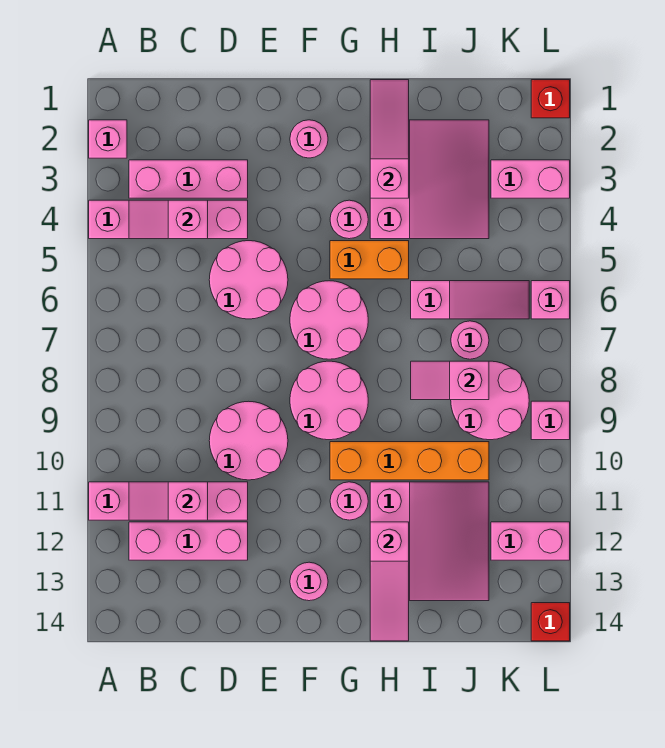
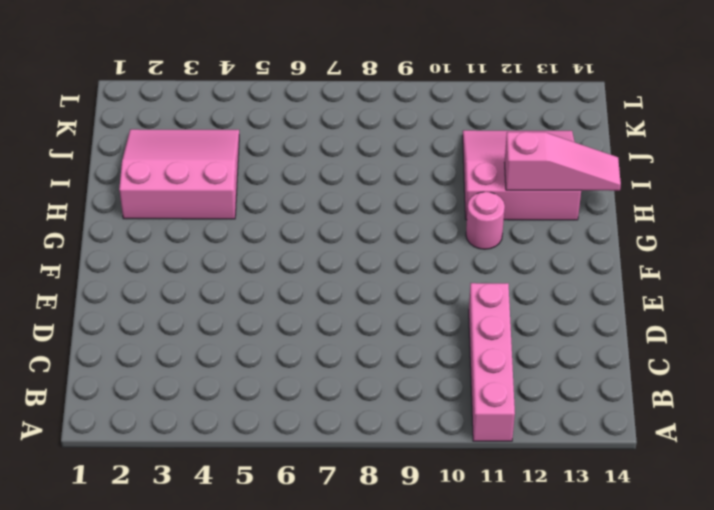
none -> pink 1x1 brick [89,120,127,158]
none -> pink 1x4 brick [89,200,248,239]
none -> pink 1x3 brick [129,160,248,198]
none -> pink 1x3 brick [129,522,248,560]

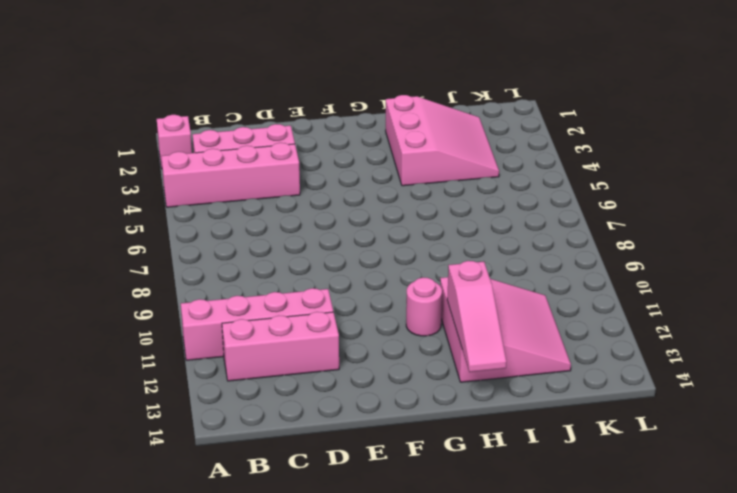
none -> pink 2x2 round brick [209,241,288,319]
none -> pink 2x2 round brick [209,401,288,480]
none -> pink 1x1 round brick [290,120,328,158]
none -> pink 2x2 round brick [290,281,368,359]

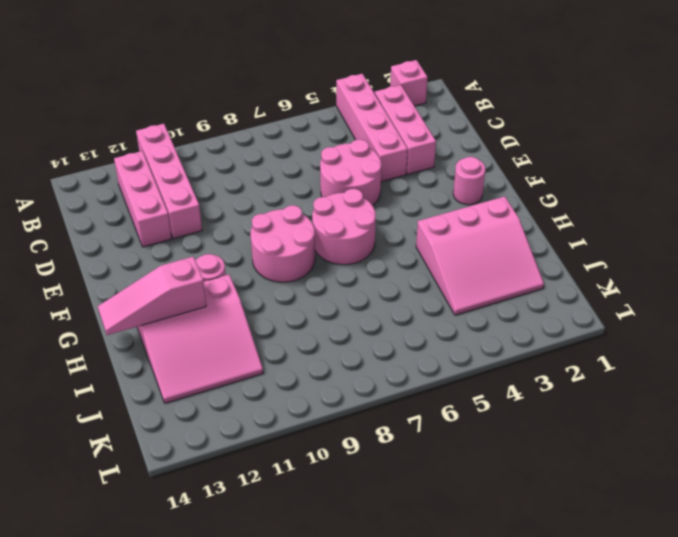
none -> pink 2x2 round brick [209,401,288,480]
none -> pink 1x1 round brick [290,562,328,601]
none -> pink 1x1 round brick [330,200,368,239]
none -> orange 1x2 brick [330,241,409,279]

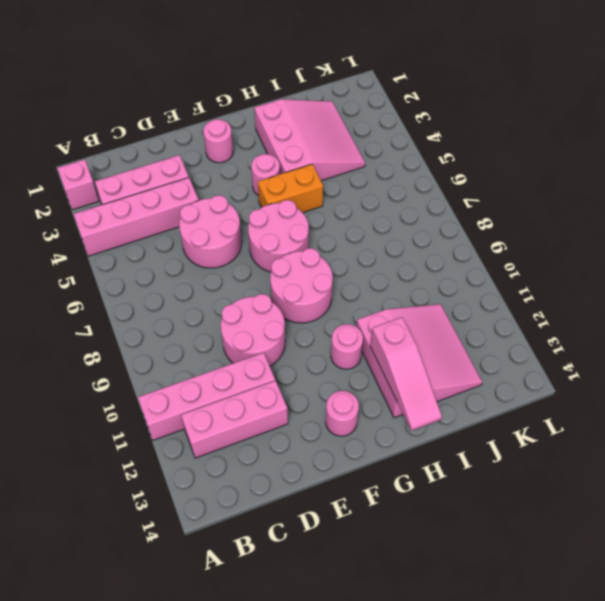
none -> orange 1x4 brick [330,442,489,480]
none -> pink 1x3 slope [411,281,529,319]
none -> pink 1x1 round brick [451,321,489,359]
none -> pink 2x2 round brick [451,361,529,440]

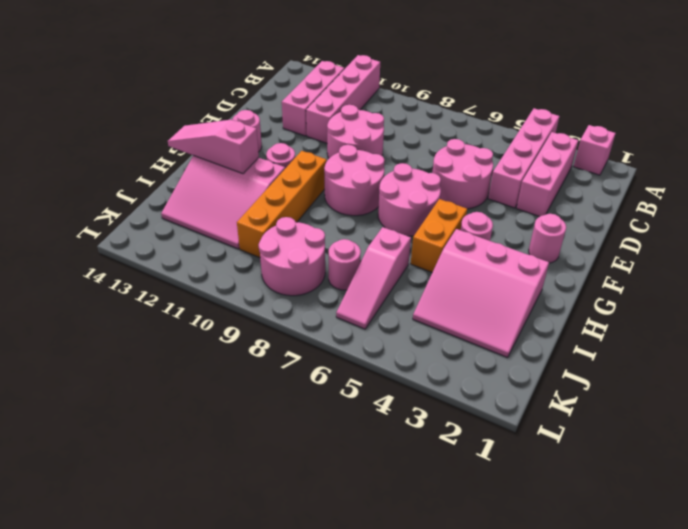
none -> pink 1x2 brick [491,160,570,198]
none -> pink 1x2 brick [491,522,570,560]
none -> red 1x1 brick [531,80,570,118]
none -> pink 1x1 brick [531,281,570,319]

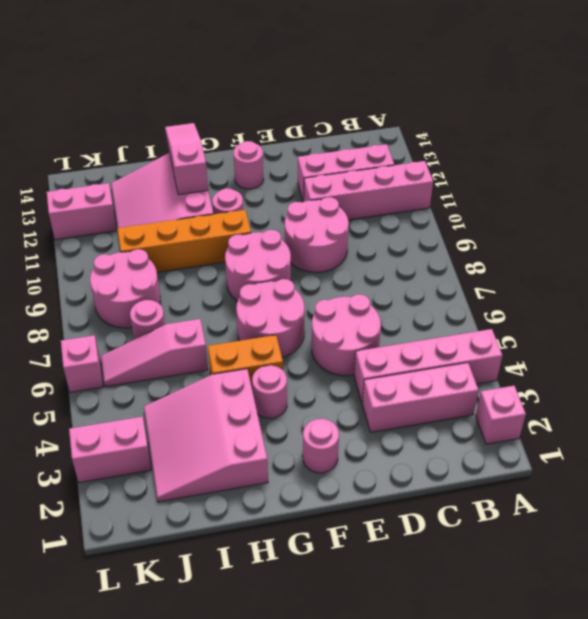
none -> red 1x1 brick [531,80,570,118]
none -> pink 1x1 brick [531,401,570,440]
none -> red 1x1 brick [531,603,570,641]
none -> pink 1x2 slope [129,200,208,239]

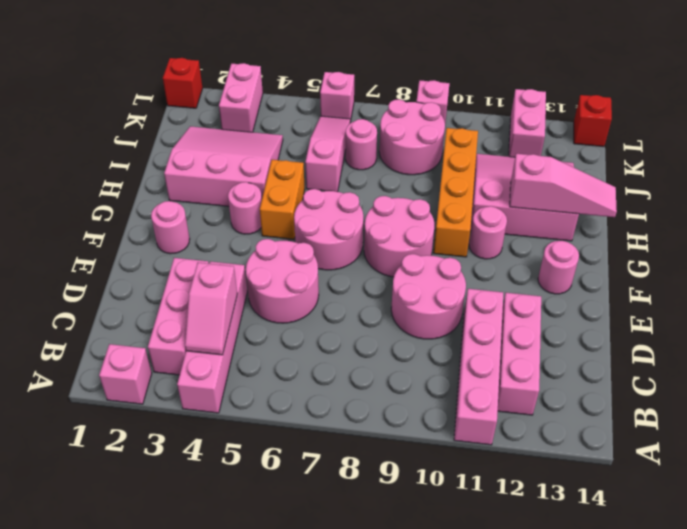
none -> pink 1x2 slope [129,482,208,520]
none -> pink 1x3 slope [370,80,409,198]
none -> pink 1x2 slope [411,361,489,400]

